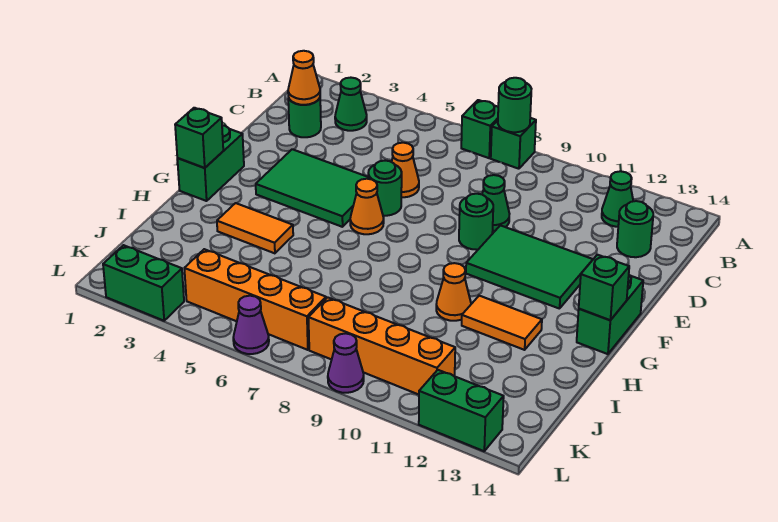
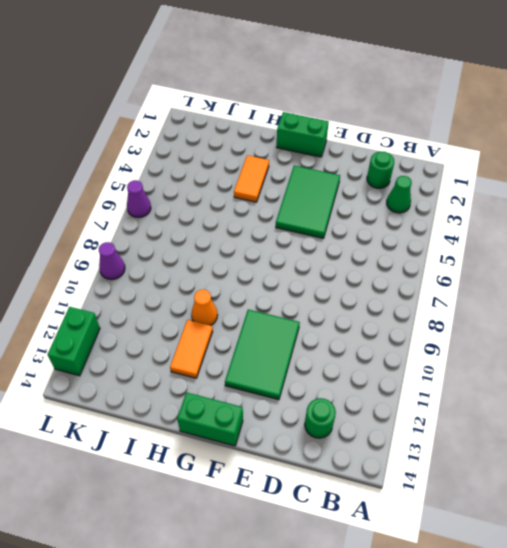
none -> green 1x1 brick [461,100,498,158]
none -> green 1x1 brick [491,118,536,169]
none -> green 1x1 cone [602,171,633,227]

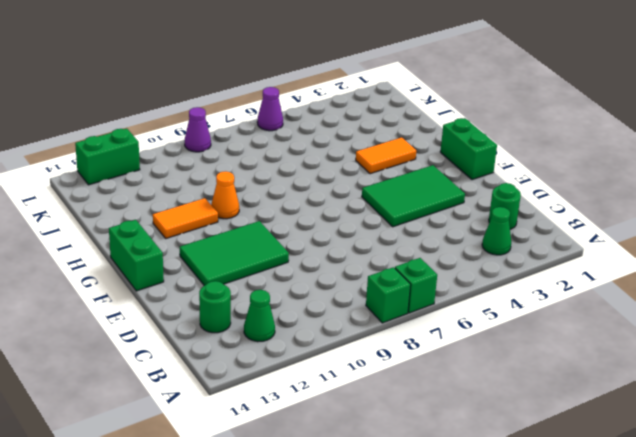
none -> orange 1x1 cone [392,143,419,197]
none -> green 1x1 cone [482,175,509,231]
none -> green 1x1 round brick [368,161,402,216]

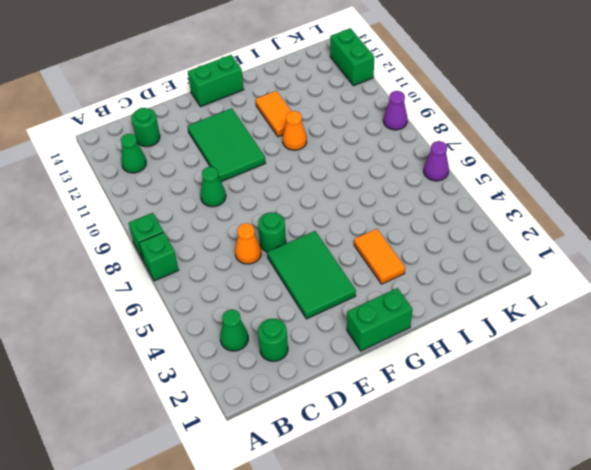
none -> green 1x1 round brick [459,194,493,250]
none -> orange 1x1 cone [350,179,384,234]
none -> orange 1x4 brick [184,249,326,350]

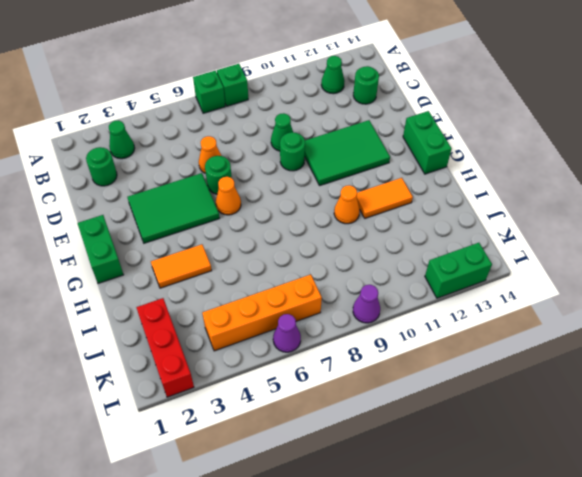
red 1x3 brick [136,298,194,397] -> green 1x2 brick [103,245,184,321]
none -> orange 1x4 brick [308,297,455,395]
none -> green 1x1 round brick [498,78,531,132]
none -> orange 1x1 cone [288,51,320,105]

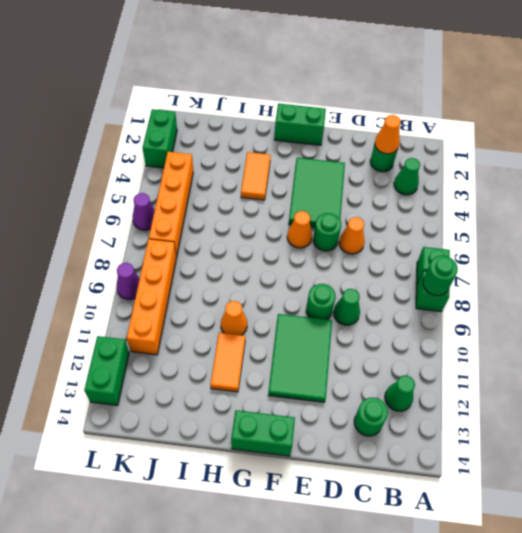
none -> green 1x1 brick [175,108,223,168]
none -> green 1x1 brick [579,255,629,320]

